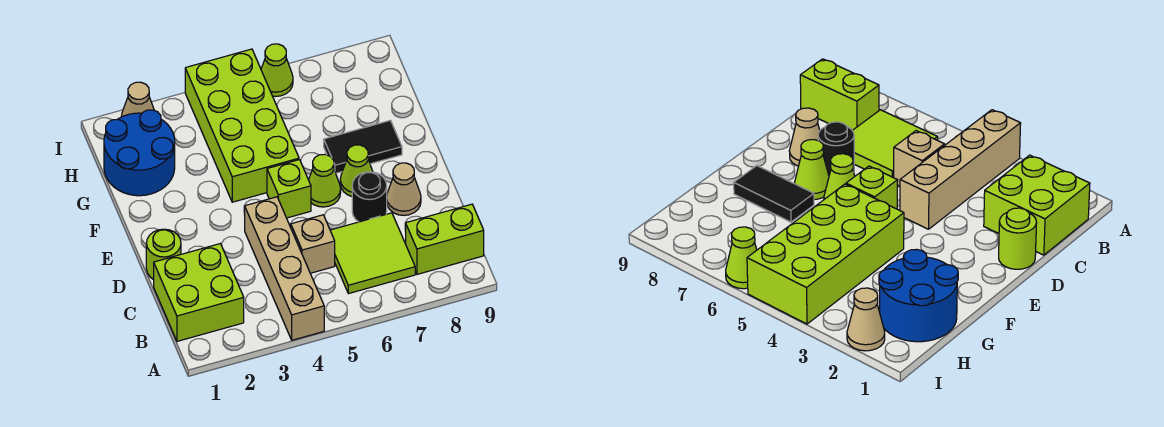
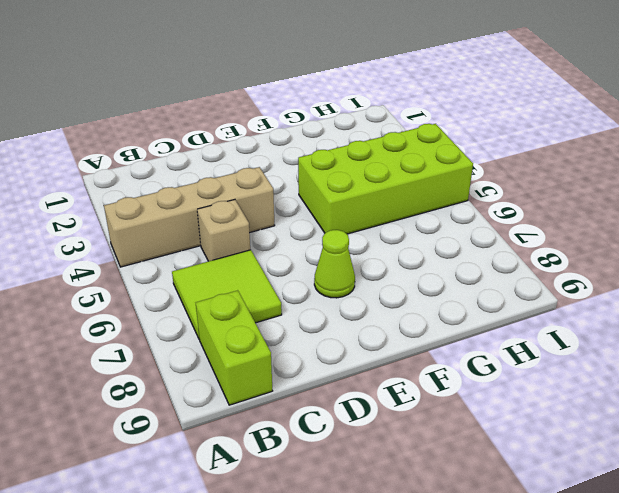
none -> lime 2x2 brick [154,244,244,341]
none -> lime 1x1 round brick [146,229,181,280]
none -> black 1x1 round brick [352,172,387,222]

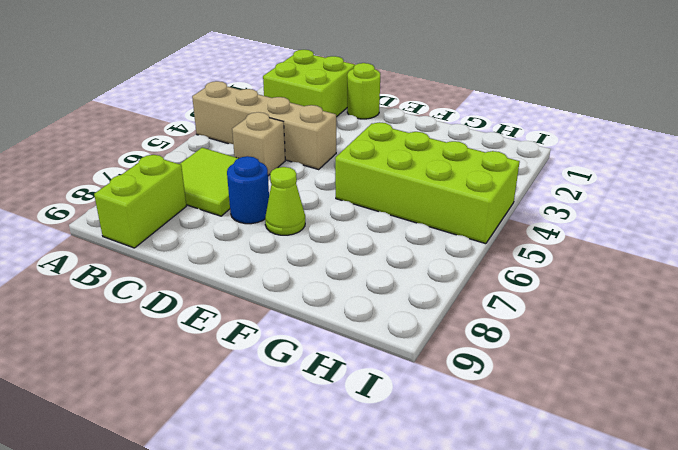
blue 1x1 round brick [227,156,269,224] -> black 1x1 round brick [352,172,387,222]
none -> tan 1x1 cone [387,163,421,215]
none -> lime 1x1 brick [267,160,311,218]
none -> lime 1x1 cone [309,154,341,207]

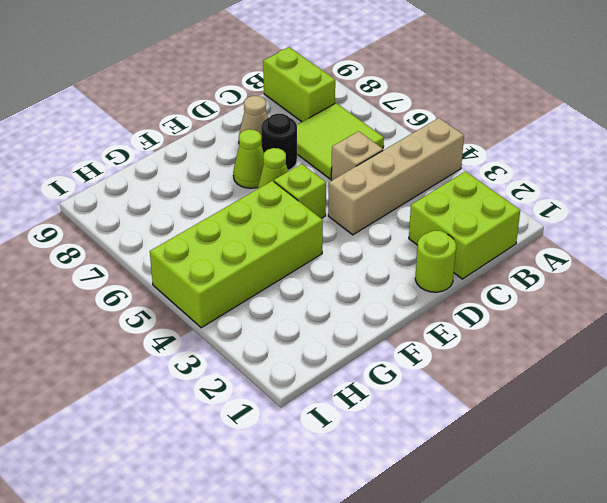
none -> black 1x2 tile [324,120,402,173]
none -> blue 2x2 round brick [104,110,175,196]
none -> tan 1x1 cone [121,82,154,117]

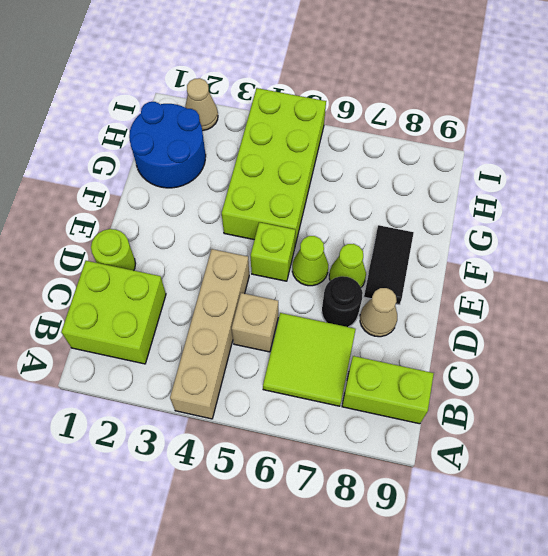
black 1x2 tile [364,225,414,305] -> black 1x2 tile turned to [324,120,402,173]
none -> lime 1x1 cone [261,44,293,96]

